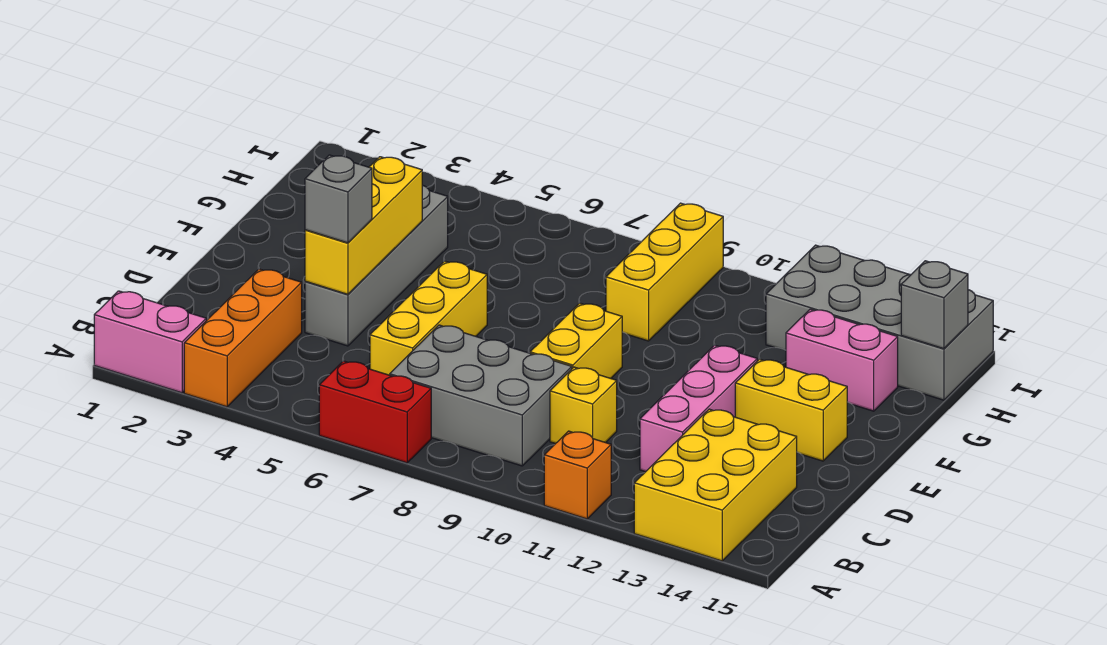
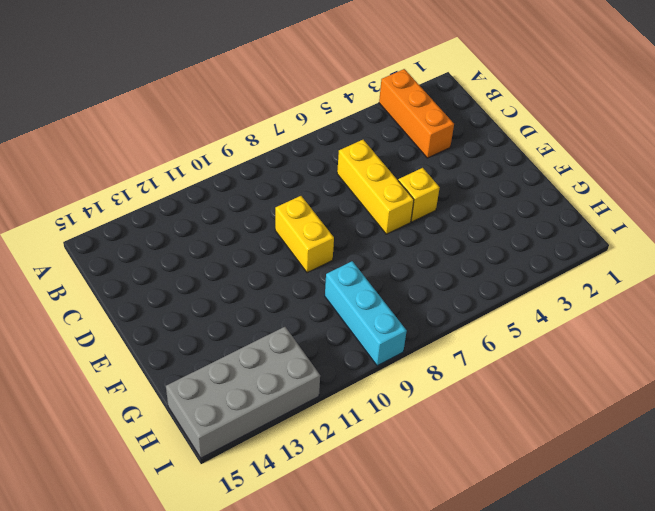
yellow 1x1 brick [398,168,440,222] -> yellow 1x1 brick moved to [550,367,617,444]
cyan 1x3 brick [325,261,407,366] -> yellow 1x3 brick [606,203,723,341]
none -> pink 1x2 brick [94,291,206,393]
none -> red 1x2 brick [319,361,431,463]
none -> orange 1x1 brick [544,431,611,519]

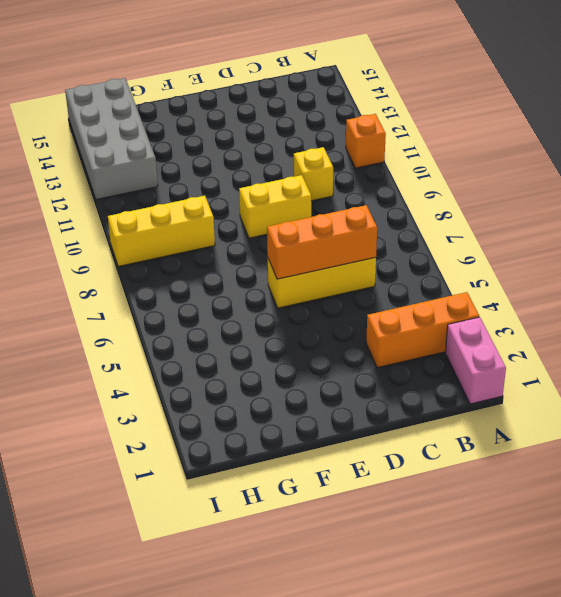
orange 1x3 brick [267,205,377,279] -> none
none -> red 1x2 brick [319,361,431,463]
none -> yellow 2x3 brick [634,409,797,561]
none -> grey 2x3 brick [390,325,572,466]

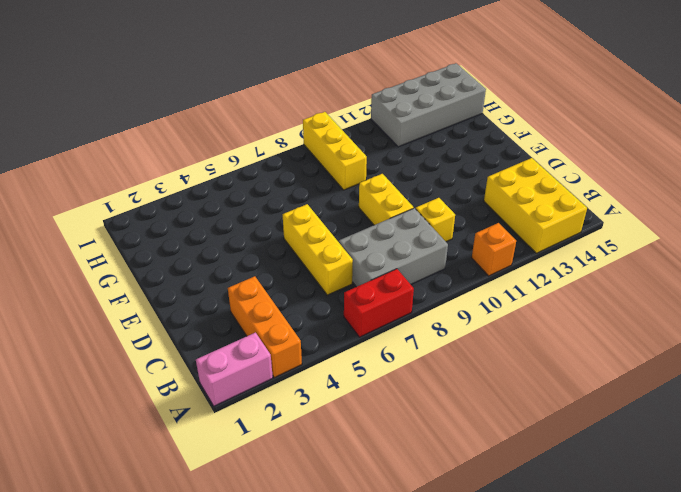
none -> pink 1x3 brick [640,345,757,472]
none -> grey 1x4 brick [305,185,448,346]
none -> yellow 1x2 brick [735,359,847,461]

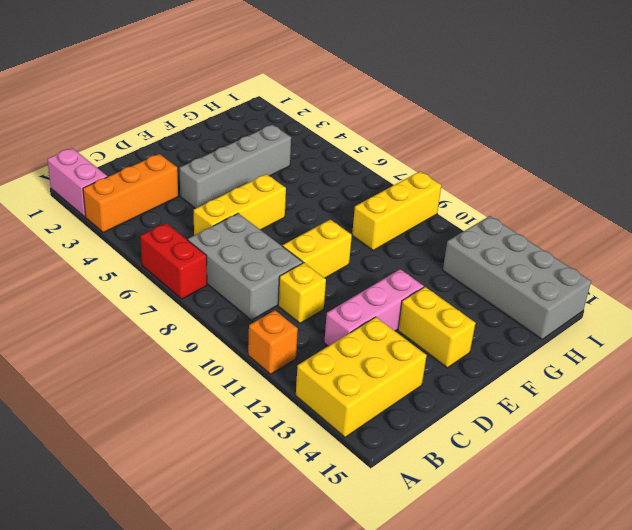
none -> pink 1x2 brick [786,309,898,411]
none -> yellow 1x3 brick [305,157,422,294]
none -> grey 1x1 brick [901,261,968,349]

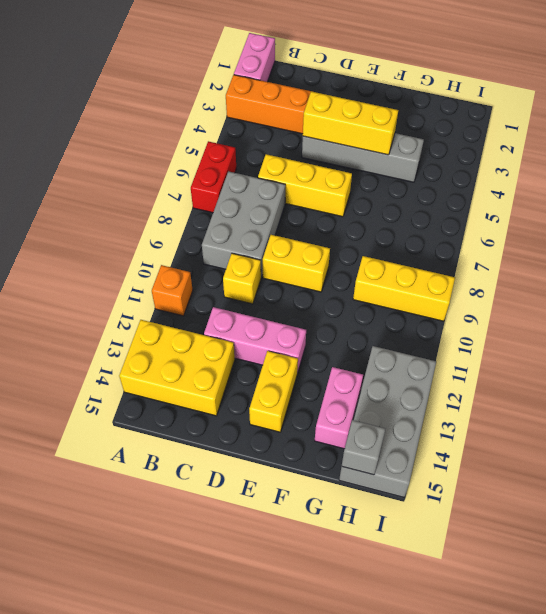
none -> grey 1x1 brick [305,155,372,243]

